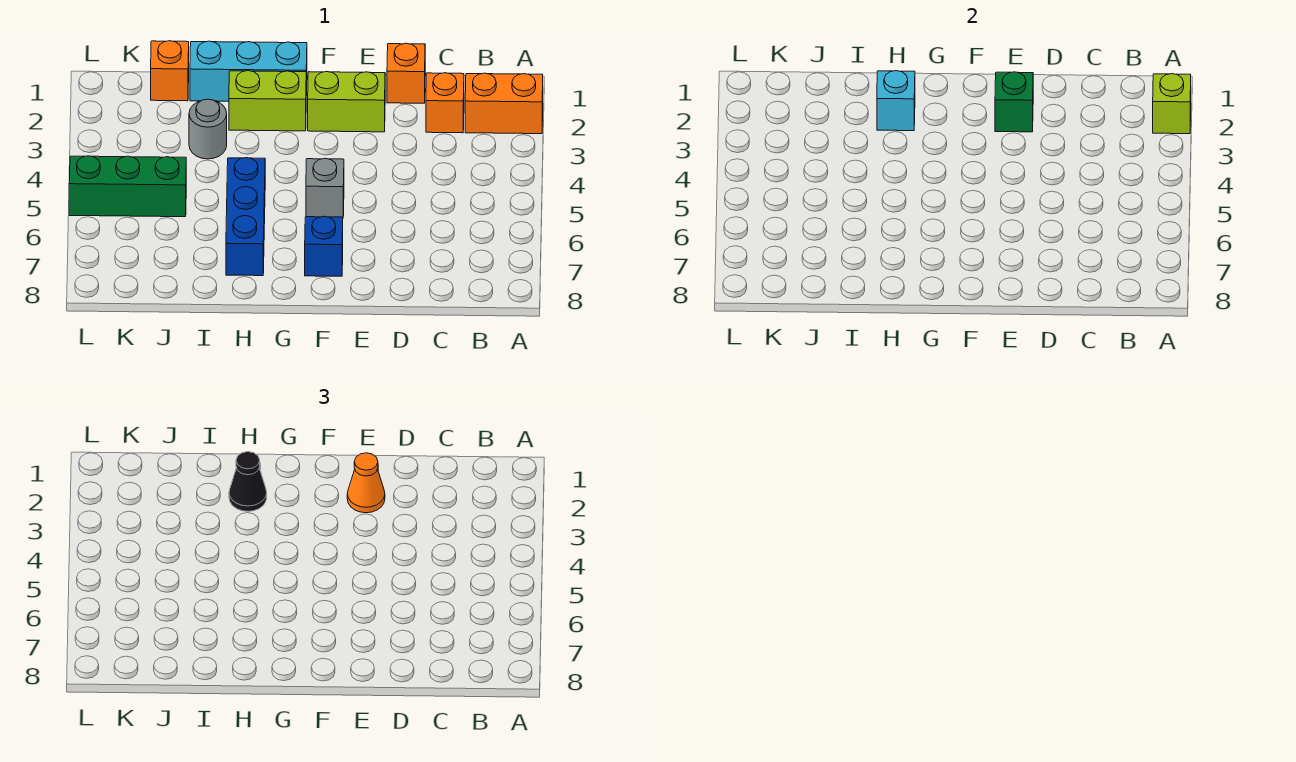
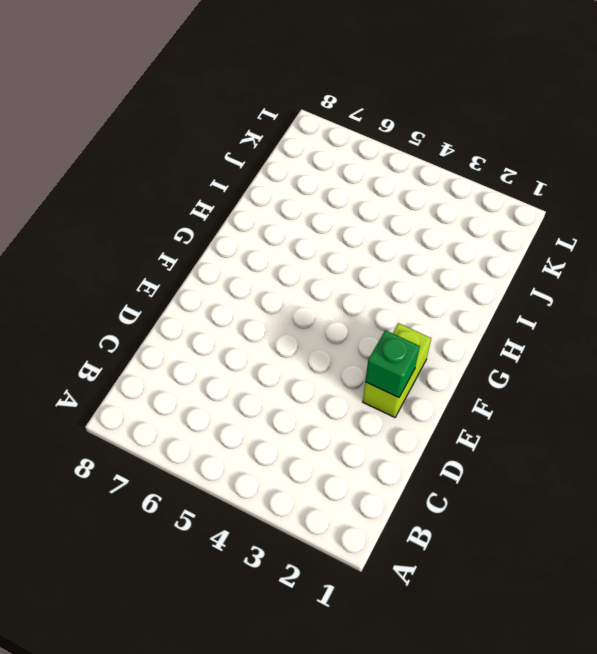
none -> orange 1x2 brick [465,73,543,134]
none -> orange 1x1 brick [426,73,464,133]
none -> orange 1x1 brick [387,43,425,103]

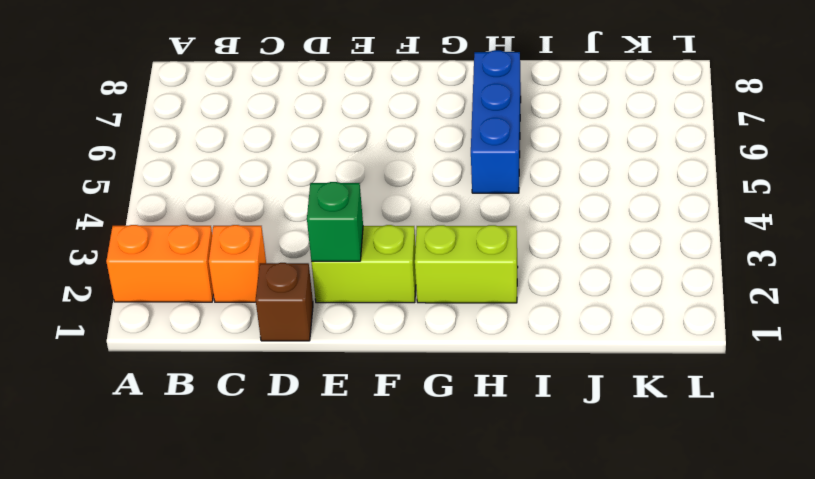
brown 1x1 brick [256,263,313,341] -> orange 1x1 brick [387,43,425,103]
none -> grey 1x1 brick [306,158,344,217]
none -> blue 1x1 brick [305,216,343,276]
none -> cyan 1x3 brick [190,41,307,101]

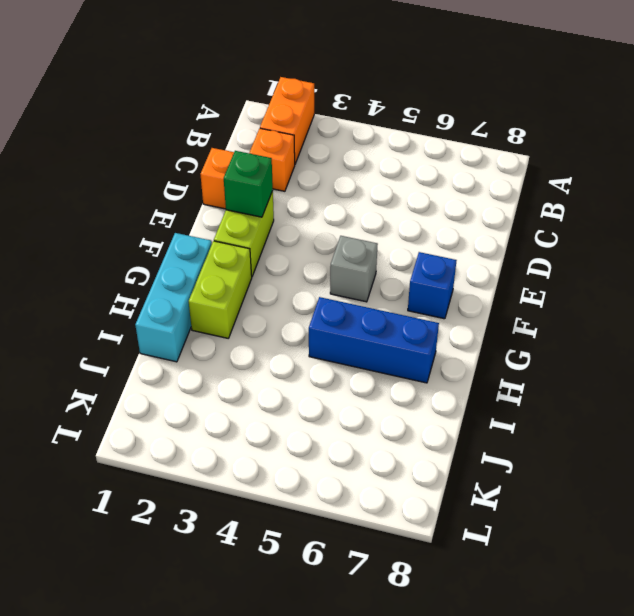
none -> grey 1x1 round brick [189,99,227,159]
none -> orange 1x1 brick [151,41,189,101]
none -> green 1x3 brick [69,156,186,217]

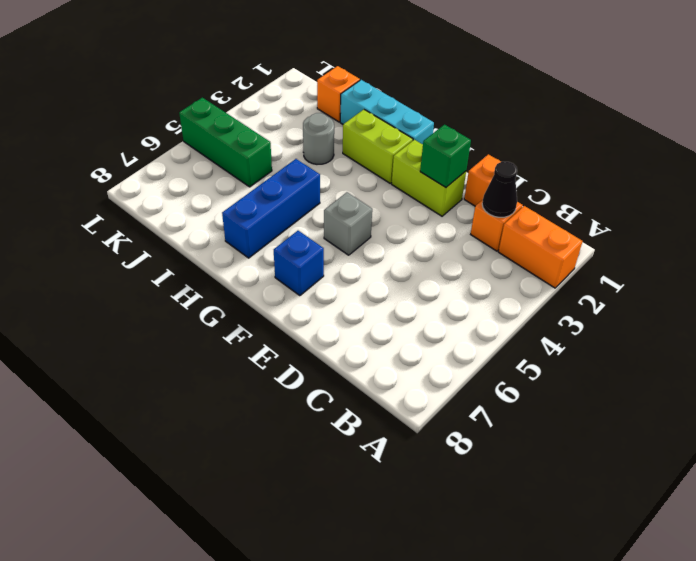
black 1x1 cone [482,162,517,217] -> black 1x1 cone moved to [229,452,267,511]
none -> lime 1x1 brick [1153,74,1191,134]
none -> cyan 1x1 brick [877,71,915,131]
none -> orange 1x1 cone [347,453,385,513]

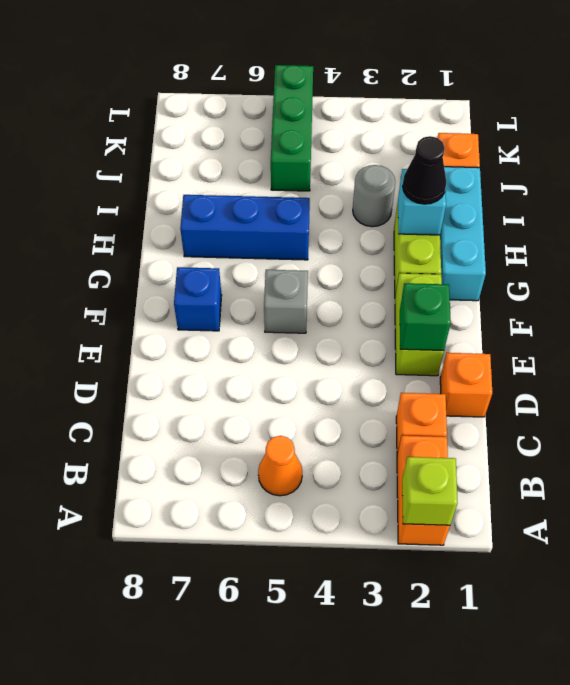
orange 1x1 cone [258,436,302,496] -> orange 1x1 cone moved to [347,453,385,513]

